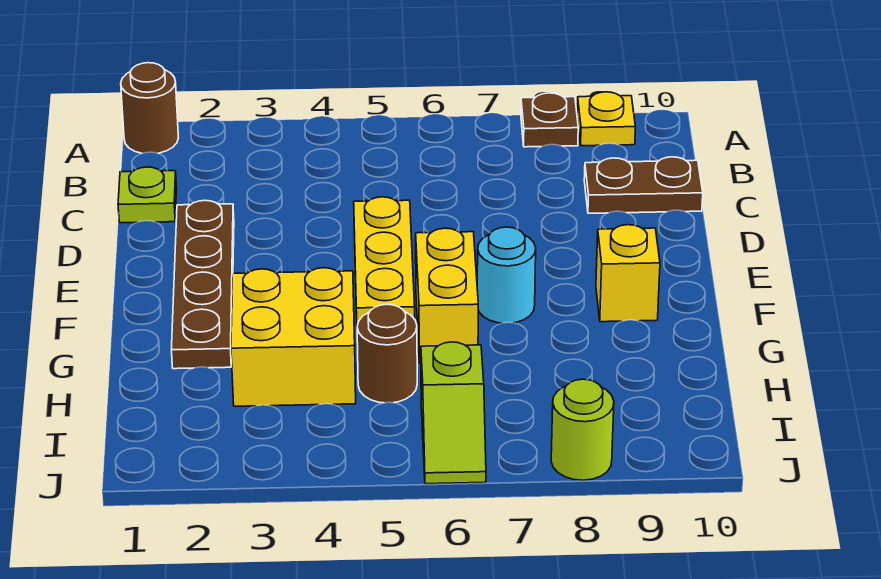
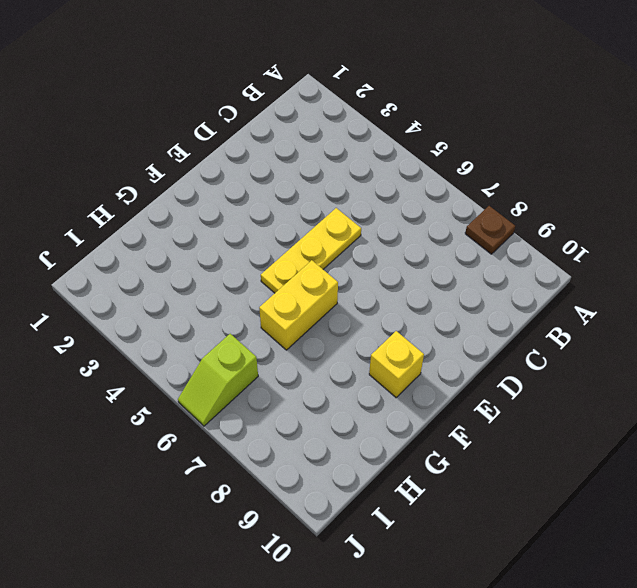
none -> brown 1x1 round brick [121,63,178,153]
none -> yellow 1x1 plate [577,92,635,146]
none -> lime 1x1 plate [118,167,177,223]

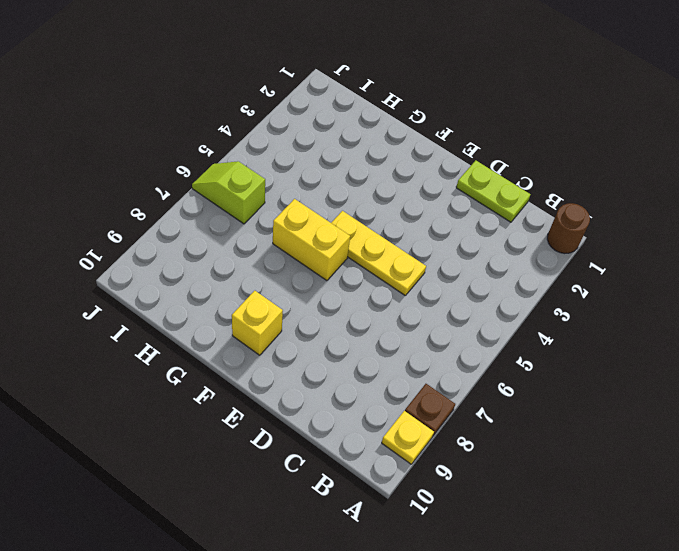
lime 1x2 plate [456,160,531,222] -> lime 1x1 plate [118,167,177,223]
none -> brown 1x2 plate [584,157,703,213]
none -> brown 1x4 plate [171,200,234,369]
none -> cyan 1x1 round brick [477,227,536,323]

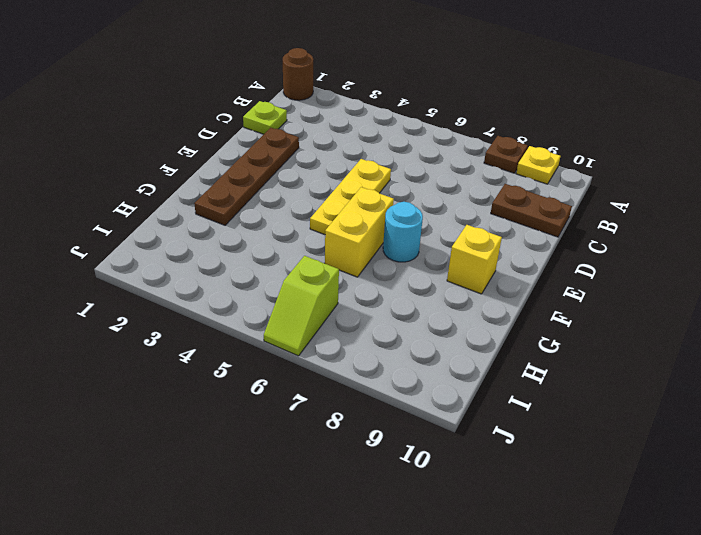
none -> yellow 2x2 brick [231,268,356,406]
none -> brown 1x1 round brick [357,304,417,403]
none -> lime 1x1 round brick [551,379,614,480]

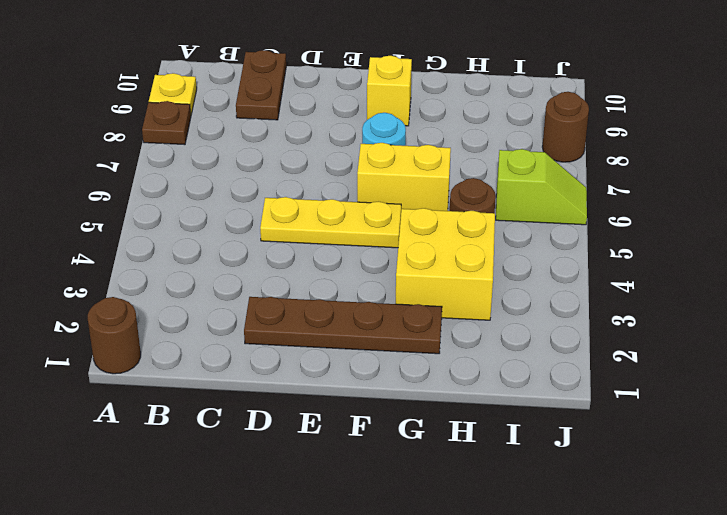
brown 1x1 round brick [542,92,589,162] -> lime 1x1 round brick [551,379,614,480]
none -> lime 1x1 plate [118,167,177,223]

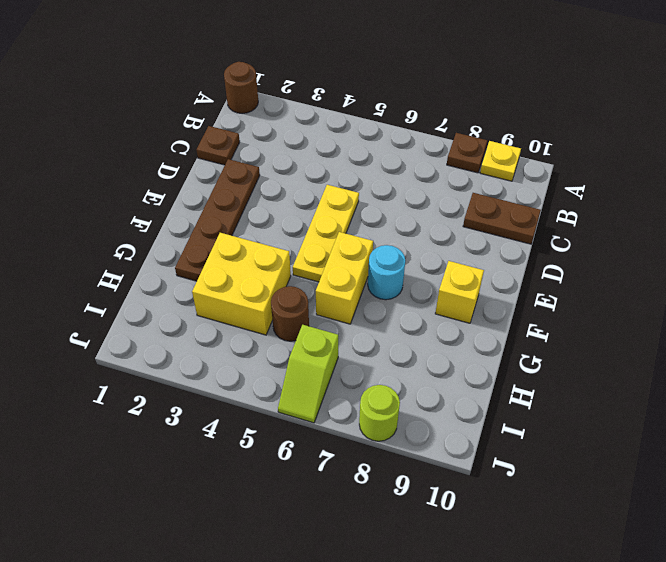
brown 1x1 plate [196,126,240,165] -> lime 1x1 plate [118,167,177,223]

